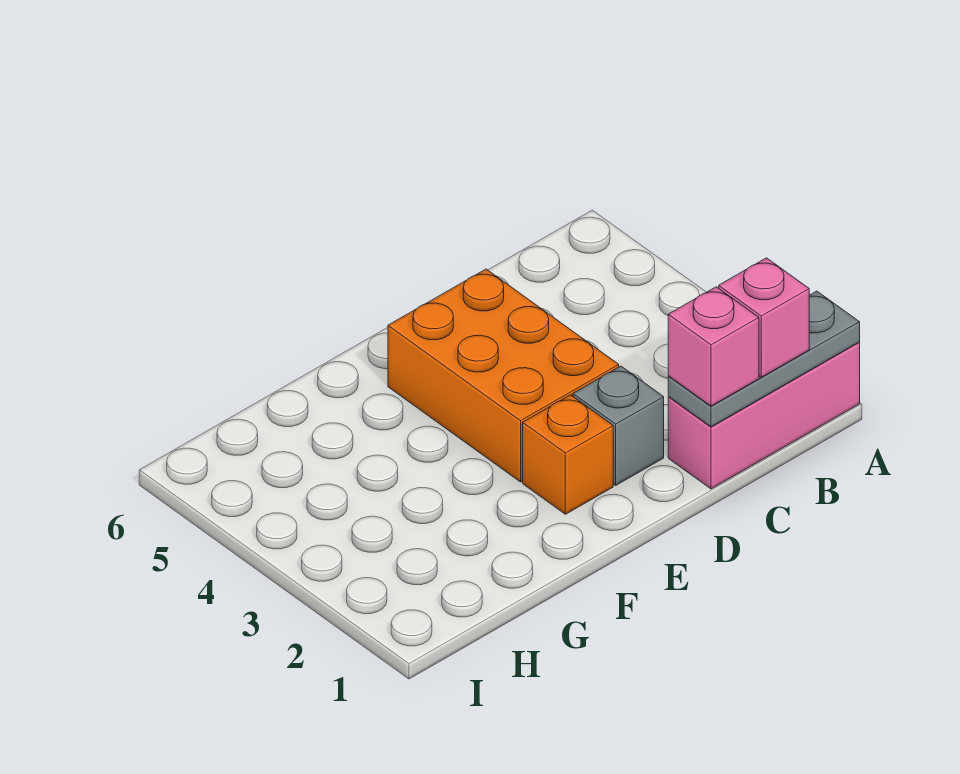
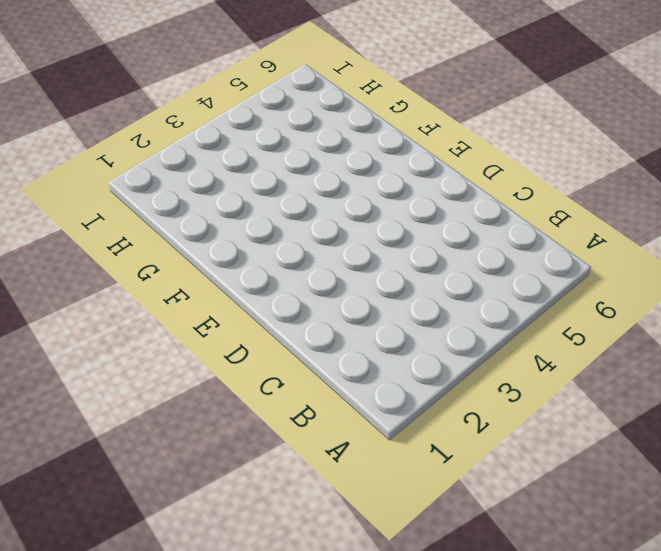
none -> pink 1x3 brick [668,342,860,489]
none -> grey 1x1 brick [573,366,664,485]

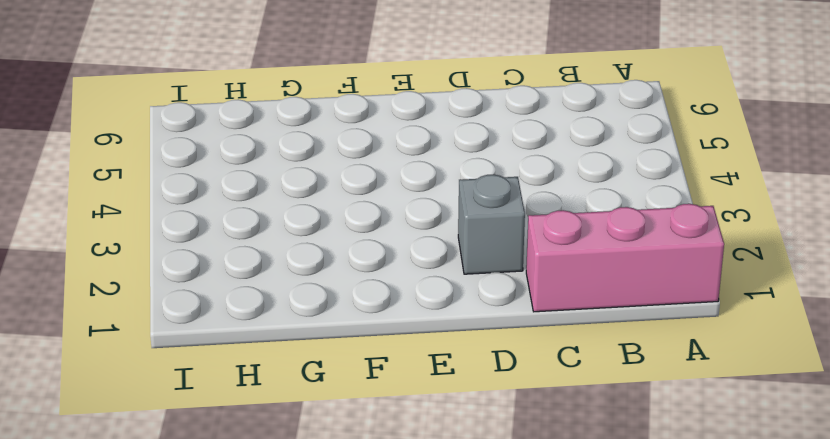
none -> orange 2x3 brick [388,269,619,482]
none -> orange 1x1 brick [523,395,613,514]

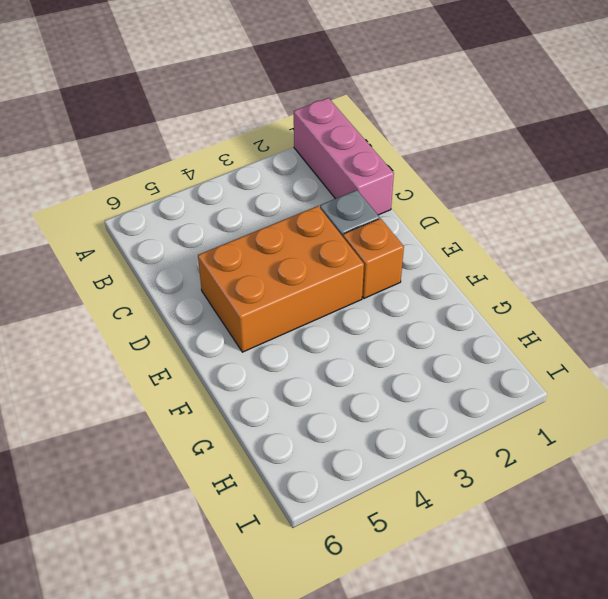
none -> grey 1x3 plate [668,291,860,427]
none -> pink 1x1 brick [719,258,809,377]

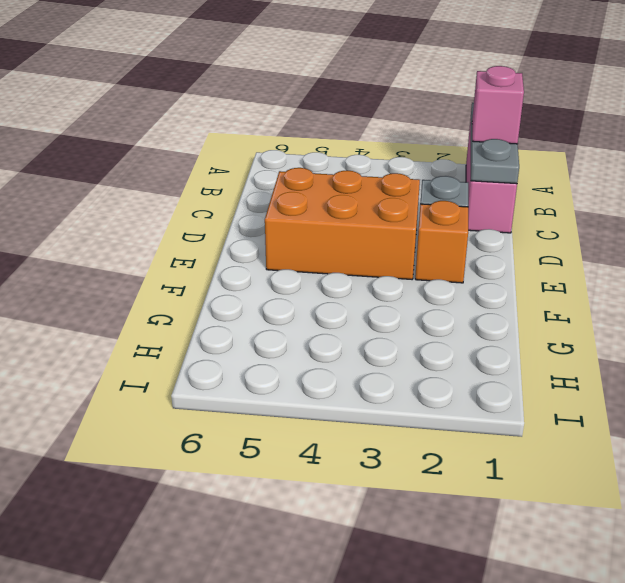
none -> pink 1x1 brick [668,287,759,406]

